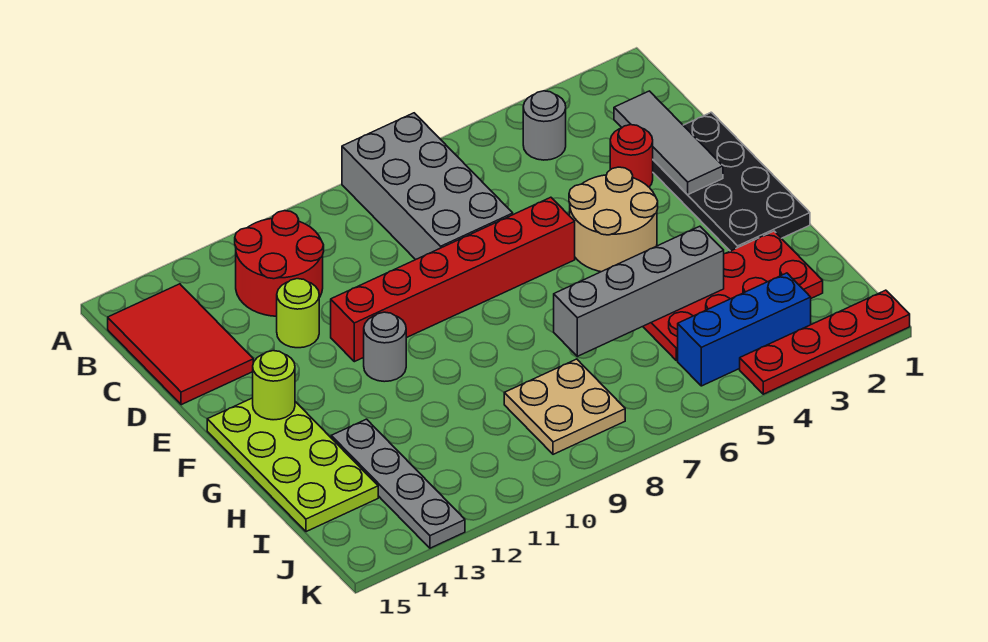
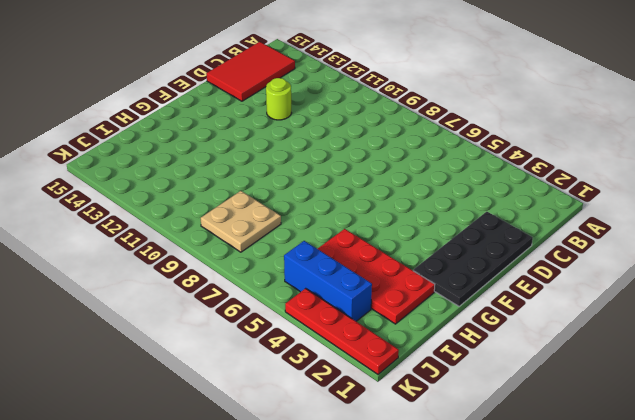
none -> grey 2x4 brick [342,113,513,260]
none -> grey 1x1 round brick [523,91,566,160]
none -> red 2x2 round brick [235,211,324,316]

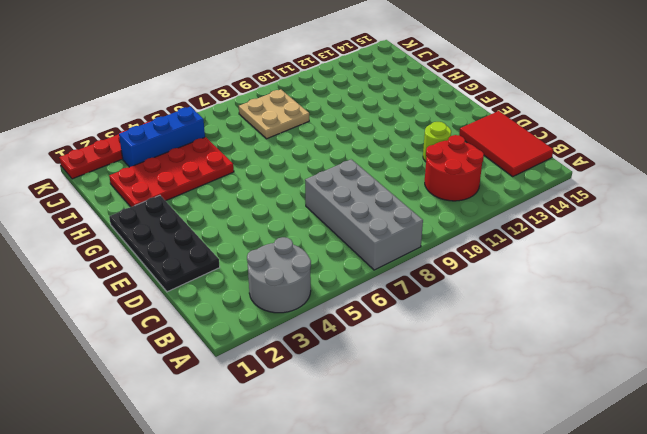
grey 2x2 round brick [247,237,311,313] -> grey 1x1 round brick [523,91,566,160]
none -> red 1x1 round brick [610,125,653,187]
none -> tan 2x2 round brick [569,167,658,272]
none -> red 1x6 brick [331,197,575,362]

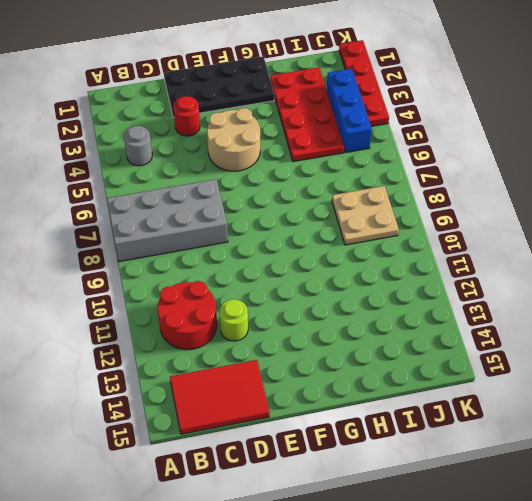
none -> red 1x6 brick [331,197,575,362]
none -> grey 1x1 round brick [364,312,406,382]
none -> lime 2x4 plate [207,398,378,532]

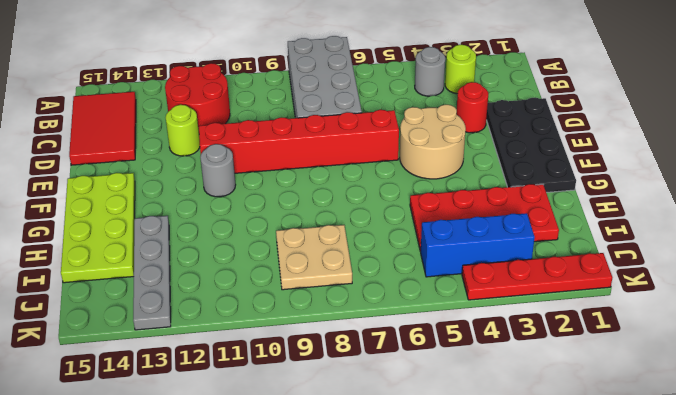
lime 1x1 round brick [445,45,476,94] -> lime 1x1 round brick moved to [253,351,295,420]
none -> grey 1x3 tile [614,91,723,195]
none -> grey 1x4 brick [554,226,724,356]

